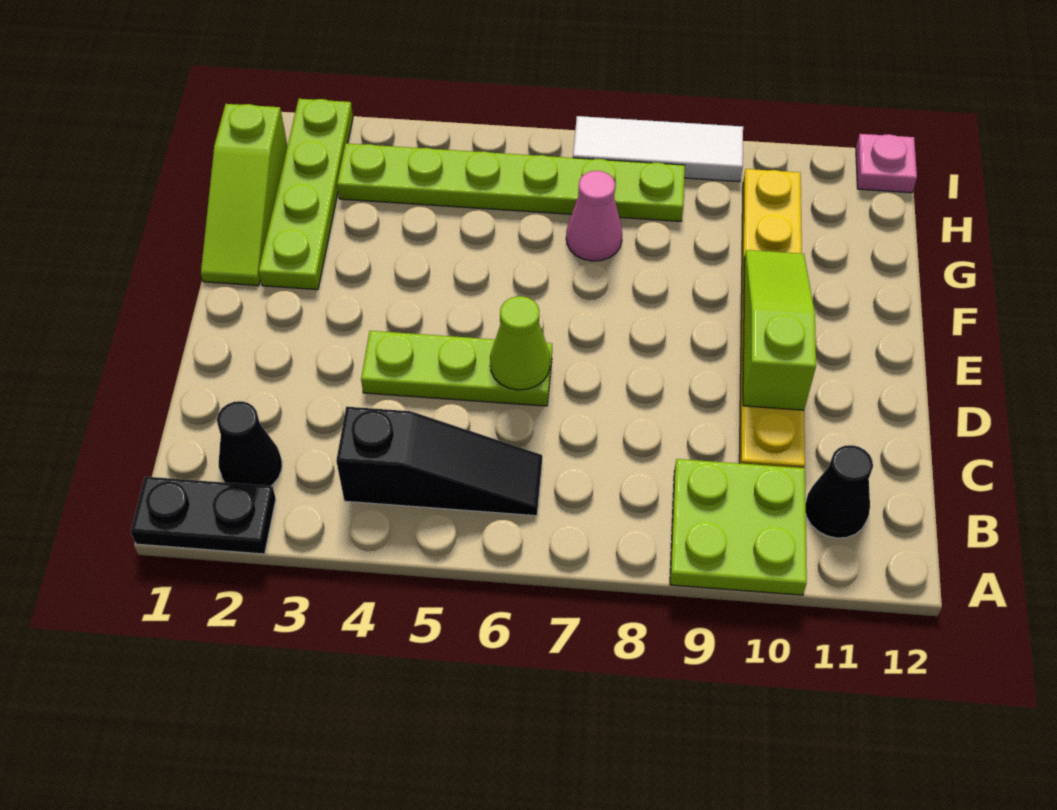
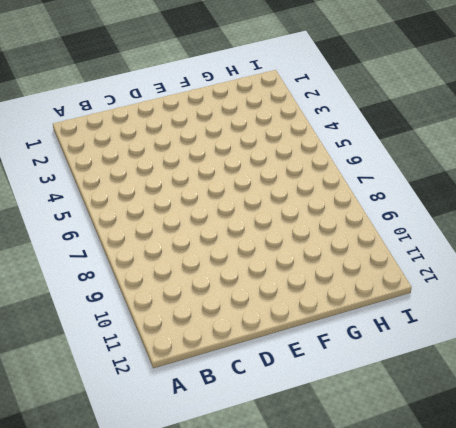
none -> black 1x2 plate [131,477,276,554]
none -> lime 2x2 plate [670,459,807,595]
none -> black 1x1 cone [217,401,282,486]

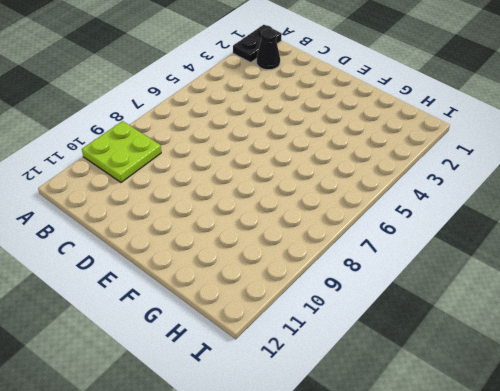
none -> black 1x3 slope [336,407,542,516]
none -> black 1x1 cone [806,445,873,538]
none -> yellow 1x6 plate [739,169,805,468]

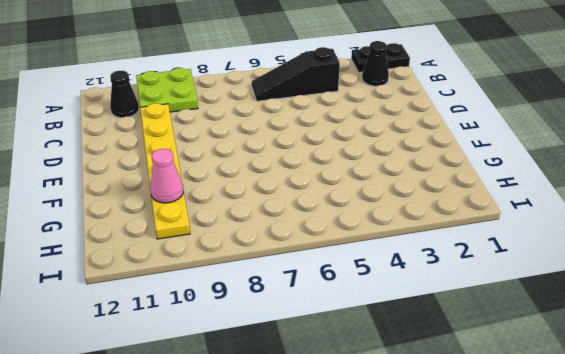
pink 1x1 cone [150,149,183,203] -> pink 1x1 cone moved to [566,171,622,261]
none -> lime 1x3 plate [361,331,552,406]
none -> lime 1x3 slope [201,104,287,286]
none -> lime 1x4 plate [259,99,353,290]

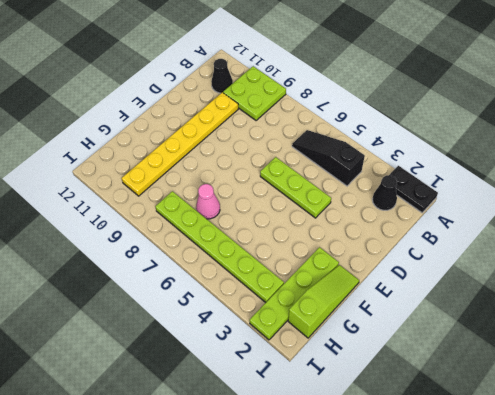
none -> white 1x3 tile [573,116,743,182]
none -> pink 1x1 plate [856,134,917,193]
none -> lime 1x1 cone [490,296,550,390]

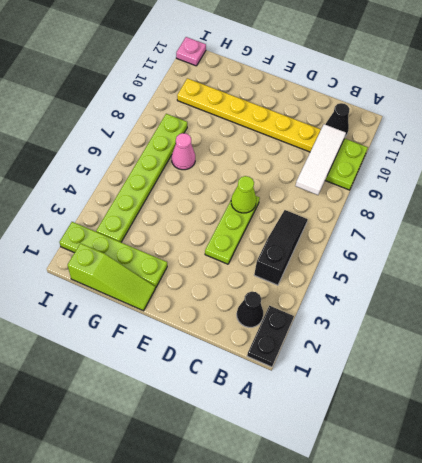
white 1x3 tile [295,124,346,195] -> white 1x3 tile moved to [573,116,743,182]
none -> lime 1x3 slope [743,250,816,410]

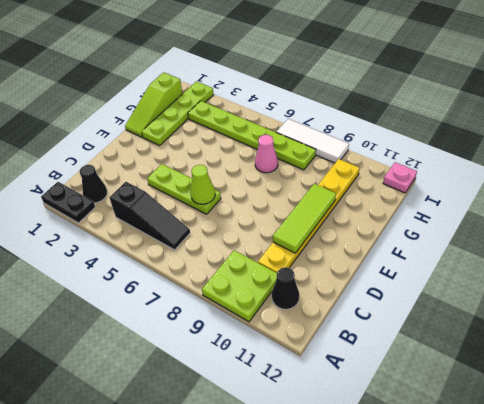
lime 1x3 tile [273,183,336,253] -> lime 1x3 slope [743,250,816,410]

